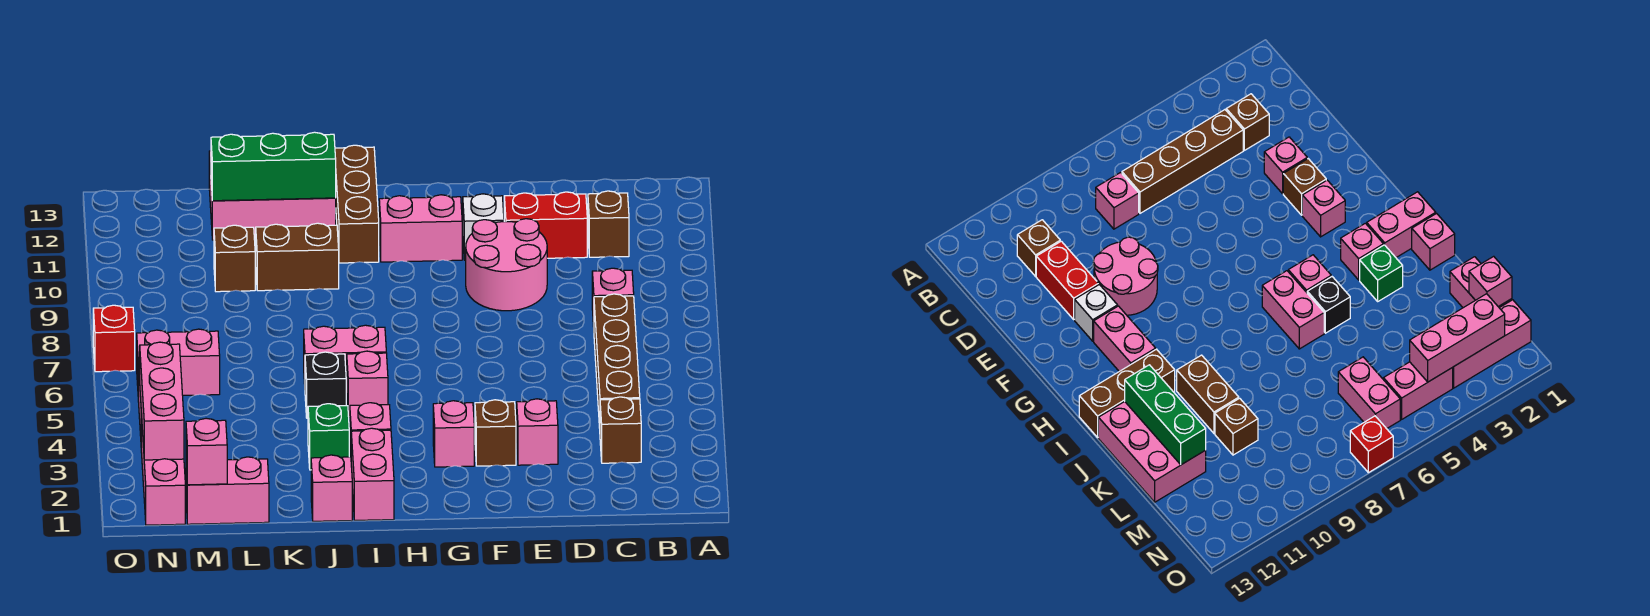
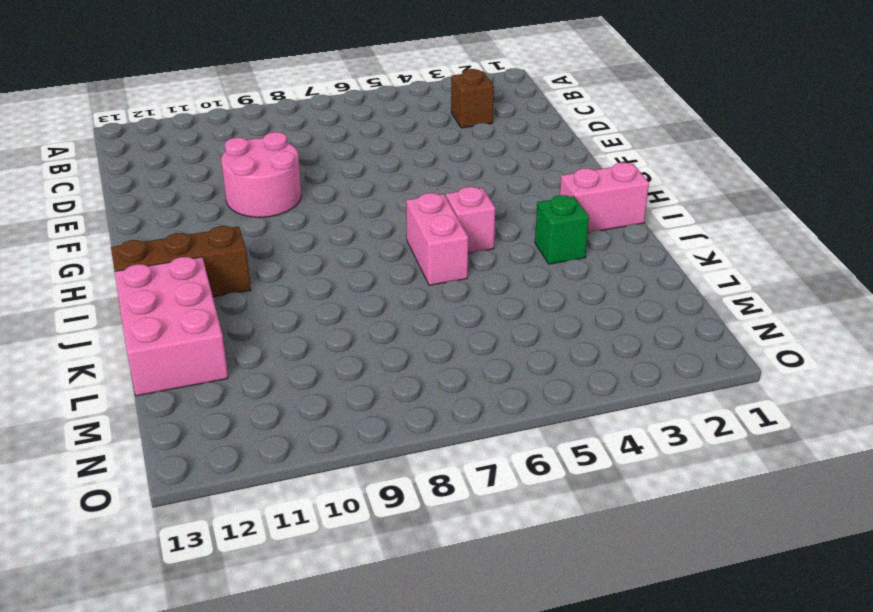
none -> brown 1x4 brick [594,294,640,428]
none -> pink 1x1 brick [592,268,634,327]
none -> brown 1x1 brick [588,191,629,257]
none -> red 1x2 brick [504,192,587,258]

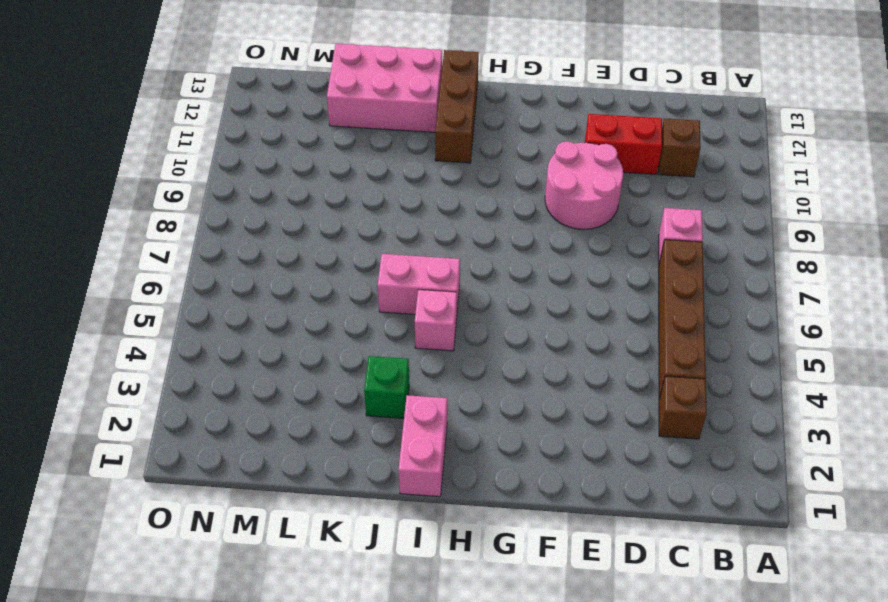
none -> pink 1x1 brick [517,399,558,465]
none -> brown 1x1 brick [475,400,516,466]
none -> white 1x1 brick [463,194,504,260]
none -> pink 1x1 brick [433,401,474,467]

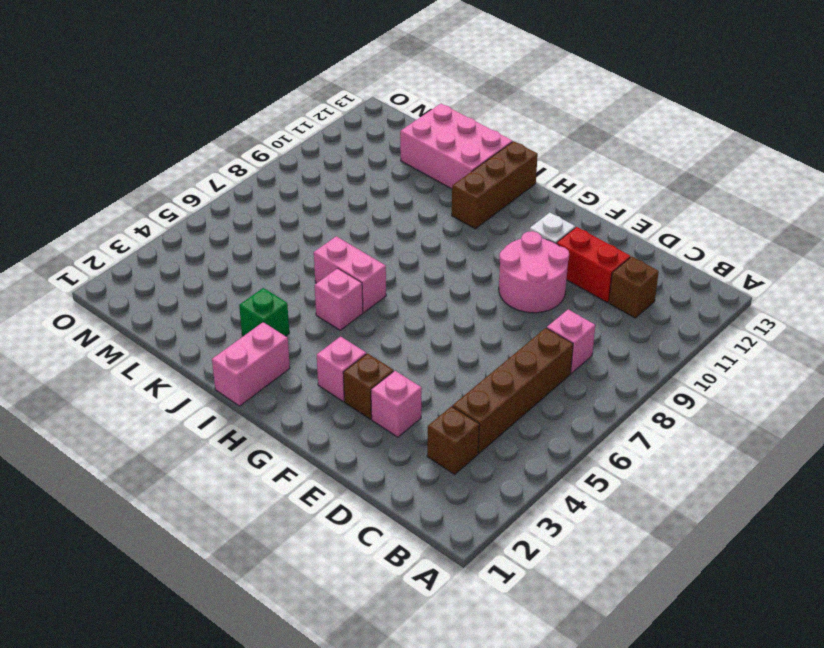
none -> pink 1x2 brick [379,195,462,262]
none -> pink 1x1 brick [350,403,391,456]
none -> pink 1x1 brick [311,455,352,521]
none -> black 1x1 brick [305,352,346,418]

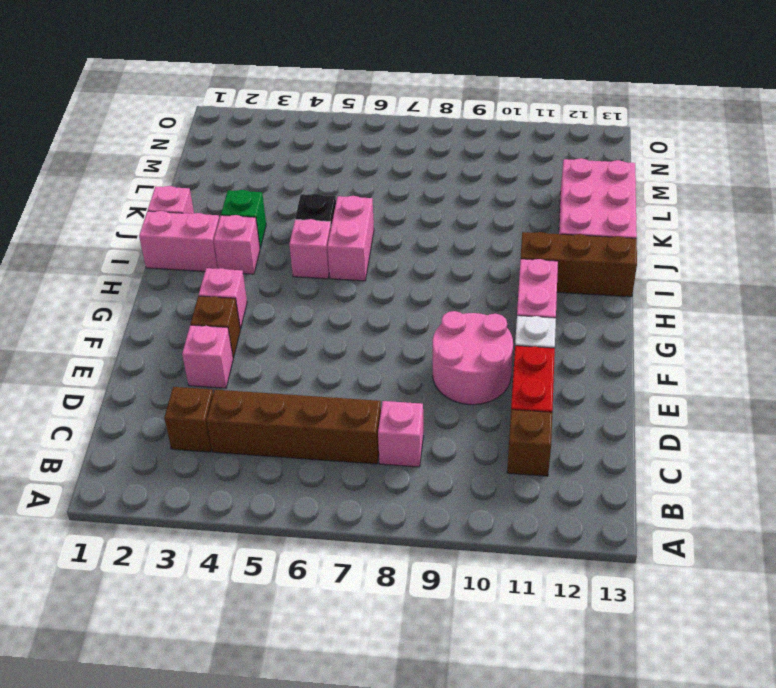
none -> brown 1x2 brick [256,223,339,291]
none -> pink 1x2 brick [186,457,269,524]
none -> brown 1x1 brick [214,225,255,292]
none -> pink 1x2 brick [137,329,220,395]

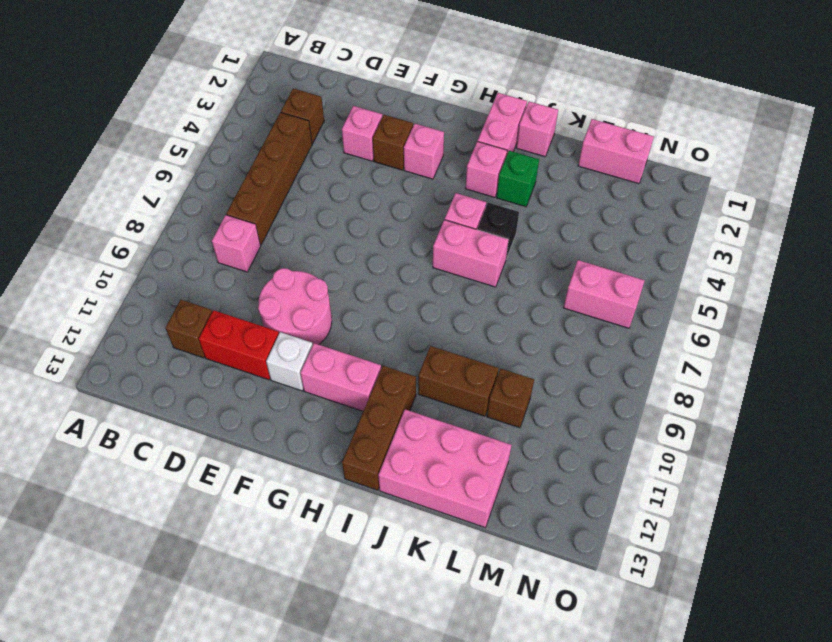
none -> pink 1x3 brick [141,414,185,525]
none -> pink 1x2 brick [1383,362,1453,419]
none -> red 1x1 brick [93,305,135,372]
none -> green 1x3 brick [211,132,336,201]

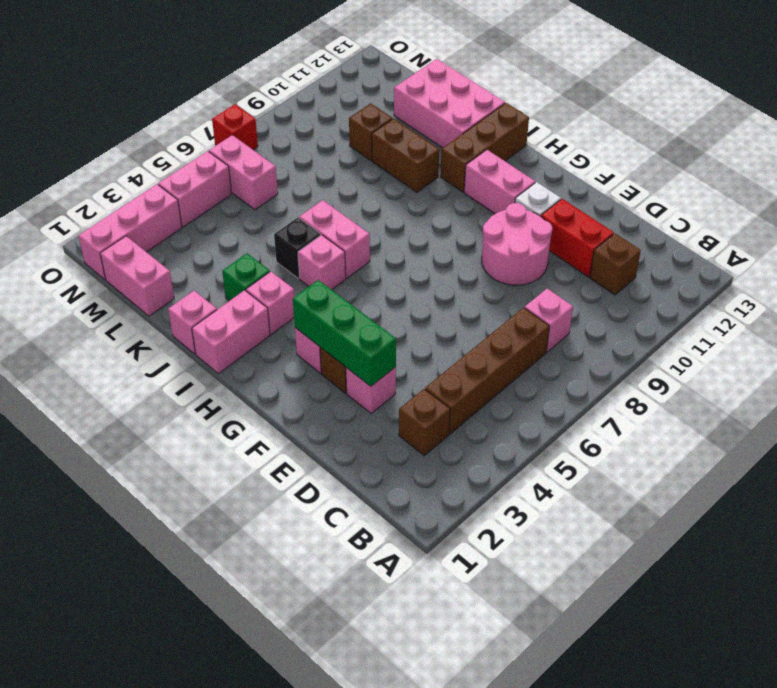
green 1x3 brick [293,280,396,386] -> green 1x3 brick moved to [211,132,336,201]
none -> pink 1x1 brick [186,418,227,485]
none -> pink 1x3 brick [140,342,184,460]

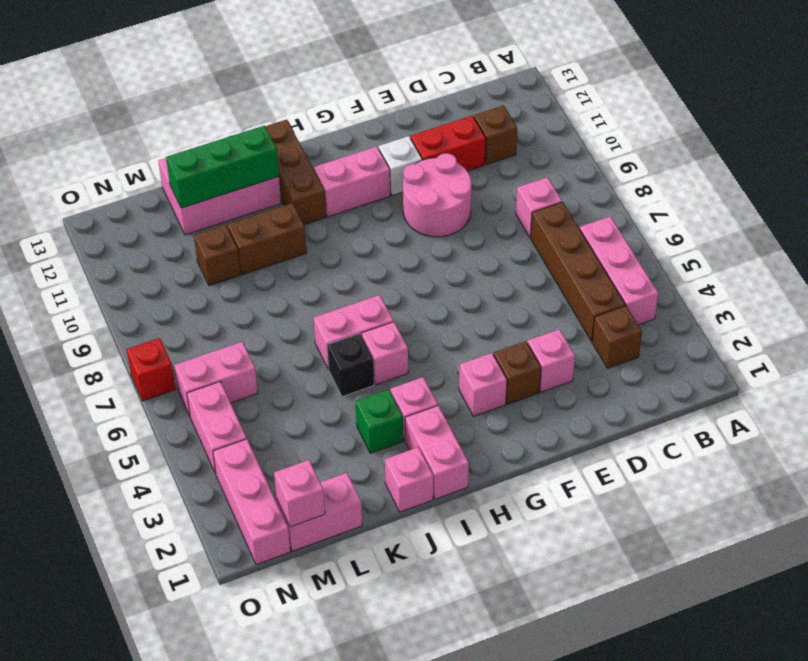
pink 1x3 brick [580,216,658,325] -> pink 1x3 brick moved to [140,342,184,460]

